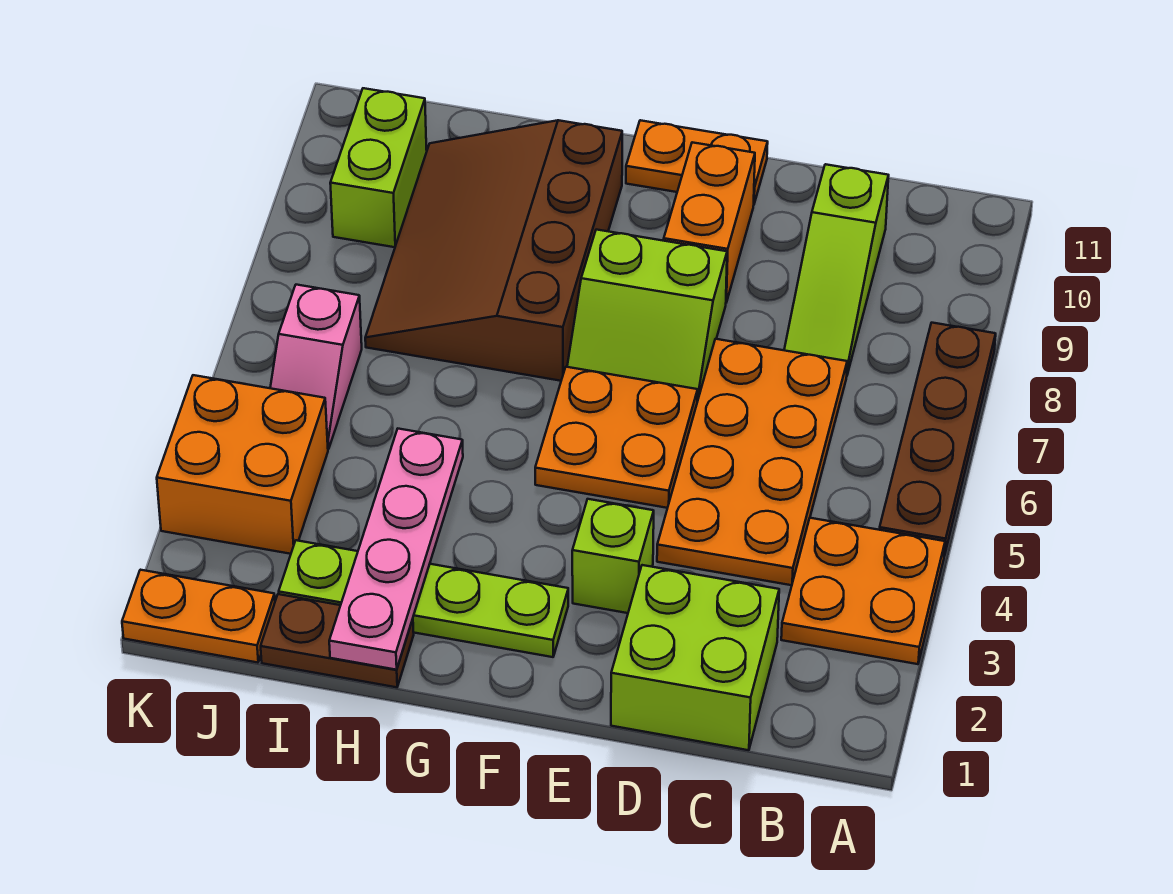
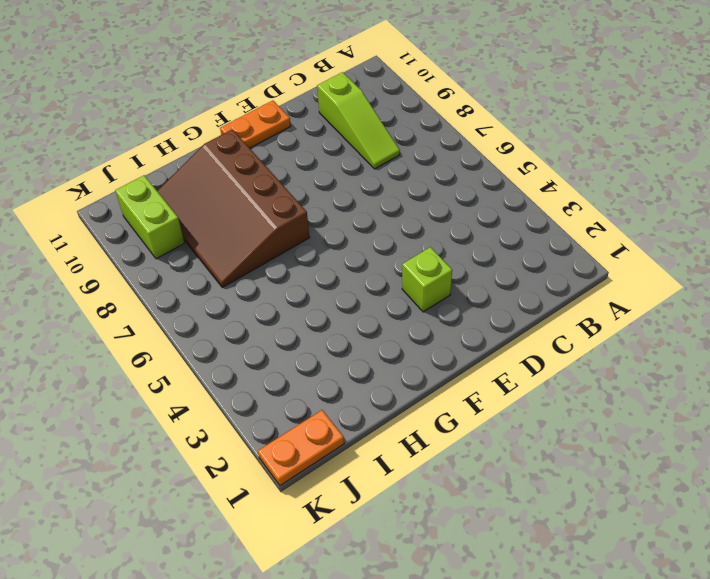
none -> orange 2x2 plate [781,518,945,664]
none -> brown 1x4 plate [879,323,996,556]
none -> lime 2x2 brick [611,565,779,750]

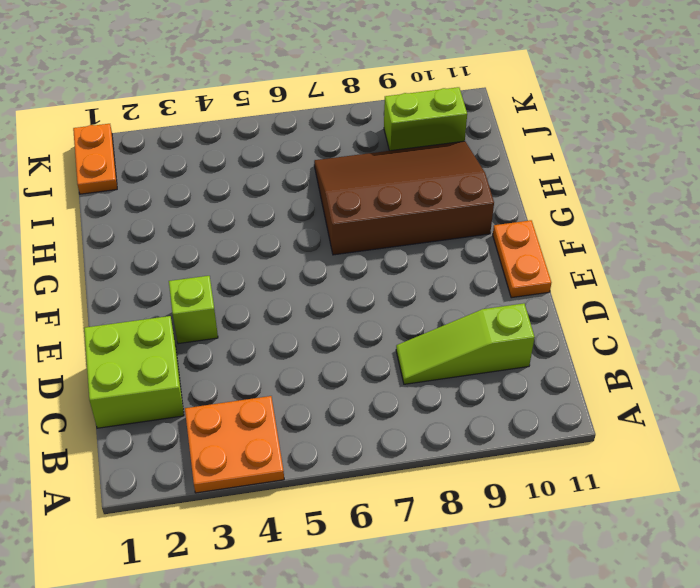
none -> brown 1x4 plate [879,323,996,556]
none -> orange 2x4 plate [657,339,847,585]
none -> orange 2x2 plate [535,367,698,508]

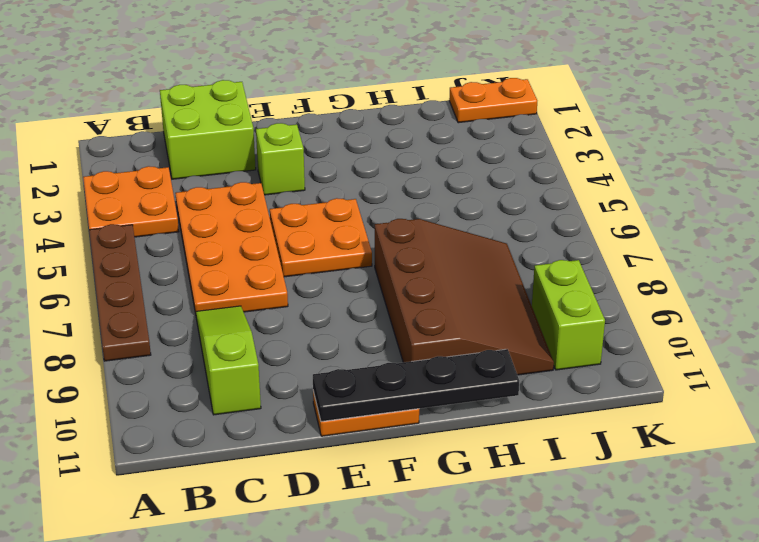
black 1x4 plate [313,349,519,421] -> none
none -> lime 2x2 slope [567,230,727,402]
none -> orange 1x2 brick [664,142,755,303]
none -> lime 1x4 plate [279,540,568,657]

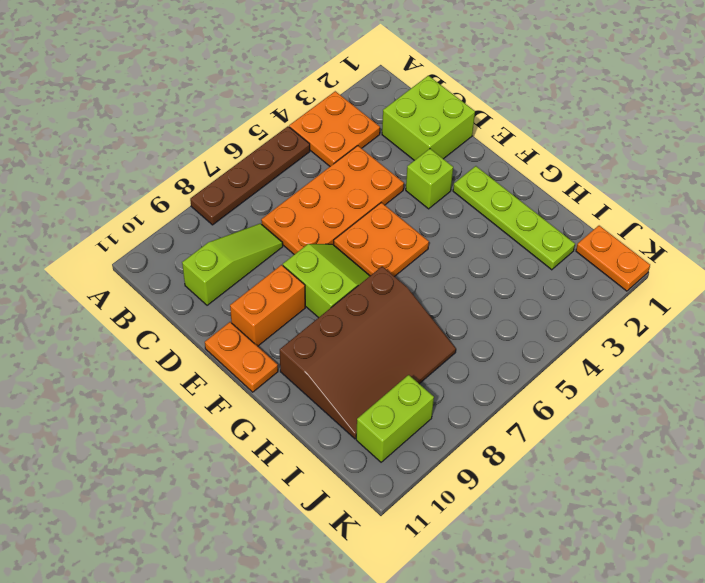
none -> brown 1x2 plate [261,594,414,687]
none -> orange 2x2 brick [157,375,328,554]
none -> pink 1x2 slope [270,285,362,449]

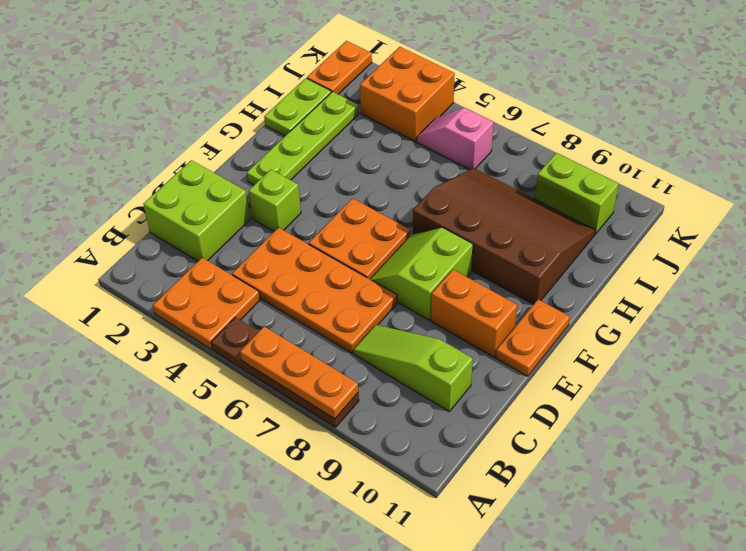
orange 1x3 plate [240,326,358,419] -> none
lime 1x2 plate [264,78,331,136] -> brown 1x2 plate [261,594,414,687]
none -> pink 1x4 plate [329,429,463,670]

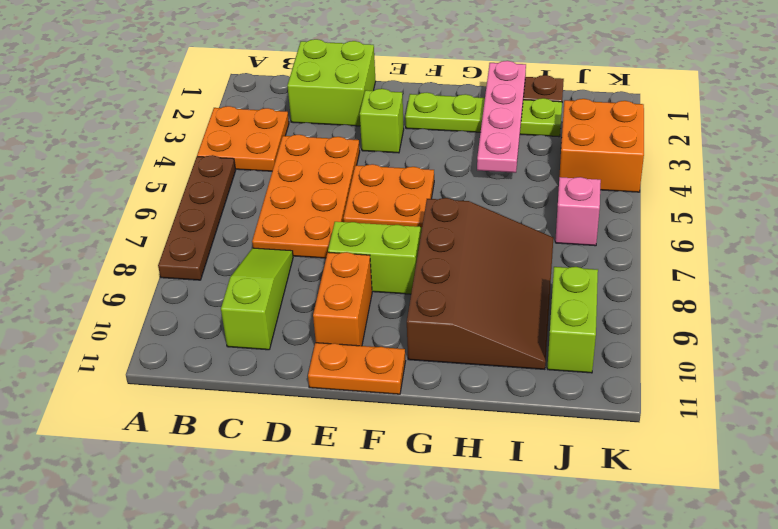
none -> orange 1x2 plate [122,570,275,663]

